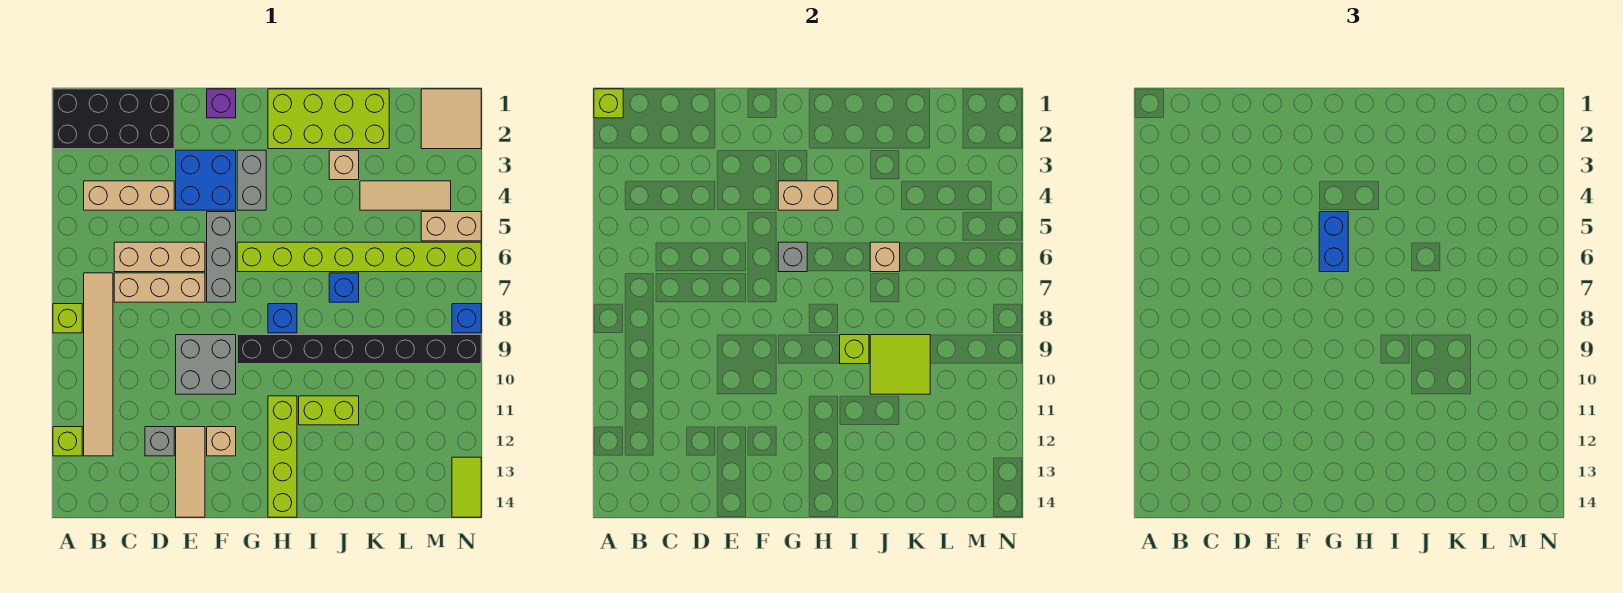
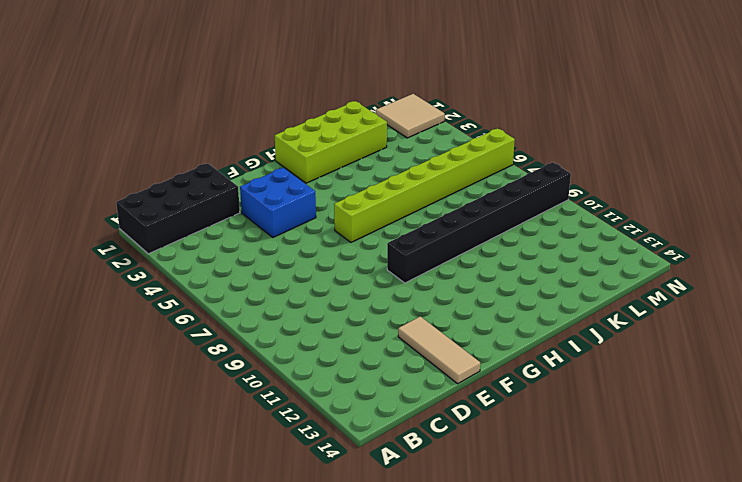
none -> lime 1x1 brick [53,304,82,333]
none -> lime 1x1 brick [53,427,82,456]
none -> tan 1x3 brick [84,181,174,210]
none -> tan 1x6 tile [84,273,113,456]

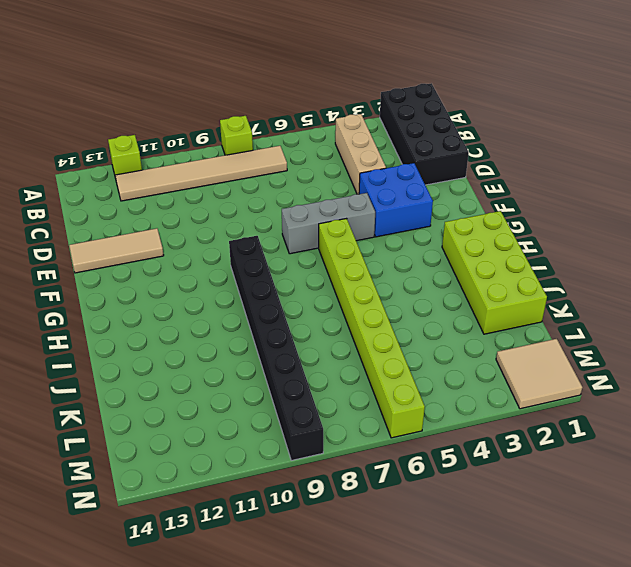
none -> tan 1x3 brick [114,242,205,272]
none -> tan 1x3 brick [114,273,205,302]
none -> grey 1x1 brick [145,427,174,456]
none -> grey 2x2 brick [176,335,236,394]

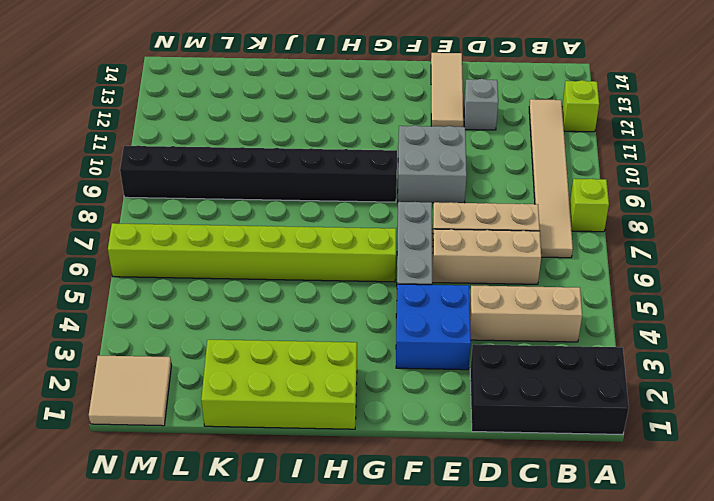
none -> purple 1x1 brick [207,89,236,118]
none -> tan 1x1 brick [207,427,236,456]
none -> grey 1x2 brick [237,150,266,210]
none -> blue 1x1 brick [268,304,297,333]

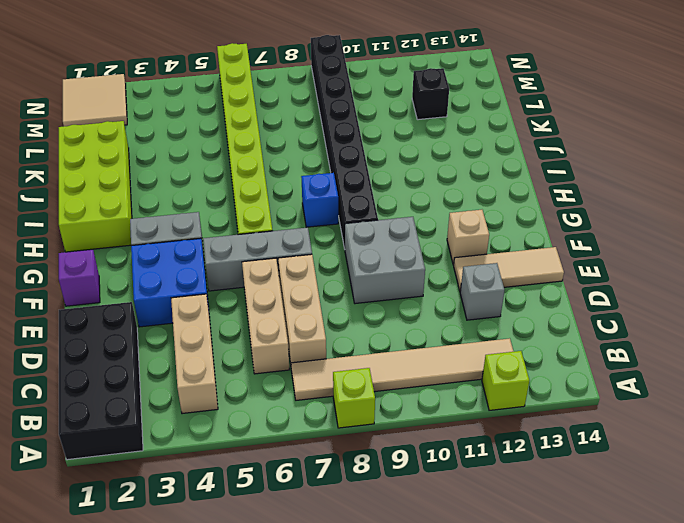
black 1x1 brick [412,68,449,120] -> none
none -> lime 1x4 brick [268,396,297,517]
none -> lime 1x2 brick [299,396,359,425]
none -> tan 1x1 brick [329,150,359,180]
none -> blue 1x1 brick [329,273,359,302]

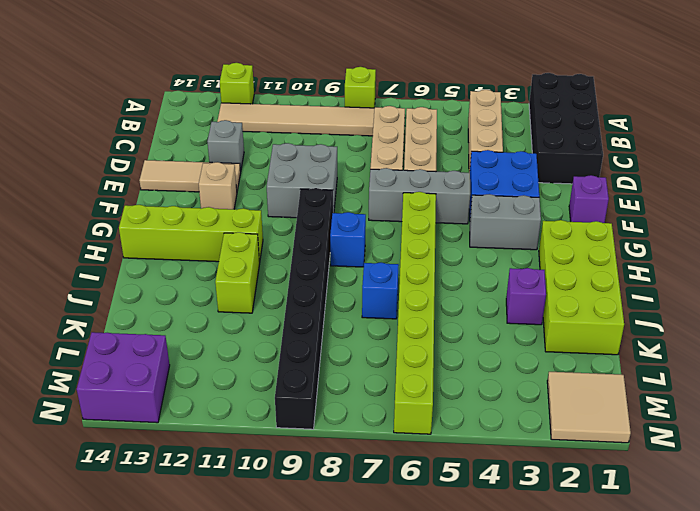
purple 1x1 brick [506,268,546,325] -> tan 1x1 brick [329,150,359,180]
purple 2x2 brick [77,332,170,423] -> lime 1x2 tile [452,457,481,517]
none -> tan 1x3 tile [360,181,451,210]
none -> tan 1x2 brick [421,212,481,241]
none -> blue 1x1 brick [452,304,481,333]
none -> lime 1x1 brick [594,89,623,118]

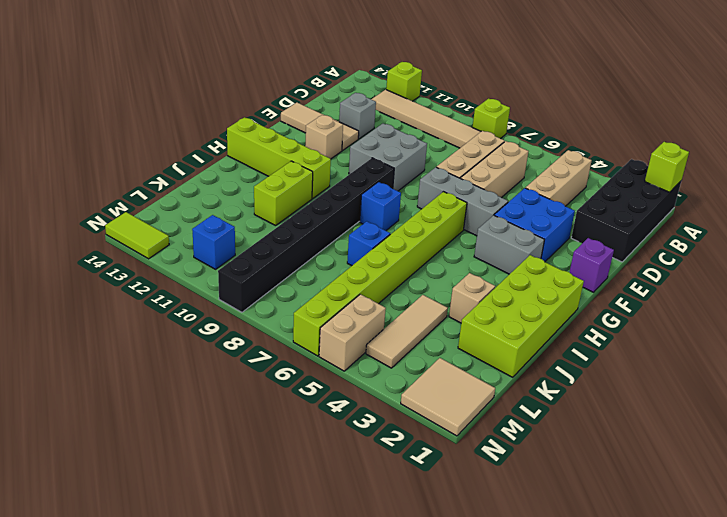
blue 1x1 brick [192,215,235,269] -> blue 1x1 brick moved to [452,304,481,333]
none -> tan 1x2 brick [778,181,838,210]
none -> grey 1x1 brick [778,242,807,272]
none -> lime 1x1 brick [840,335,869,364]
none -> tan 1x1 brick [870,242,900,272]

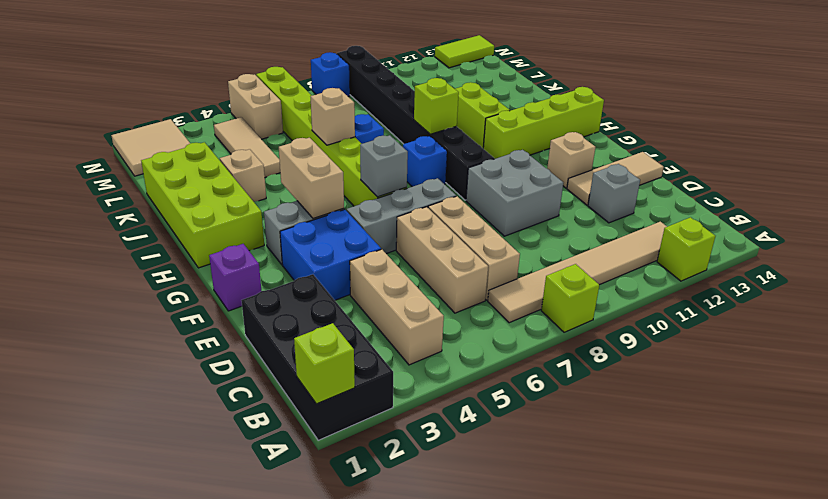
none -> lime 2x2 tile [870,335,930,394]
none -> blue 1x2 brick [1319,212,1348,272]

